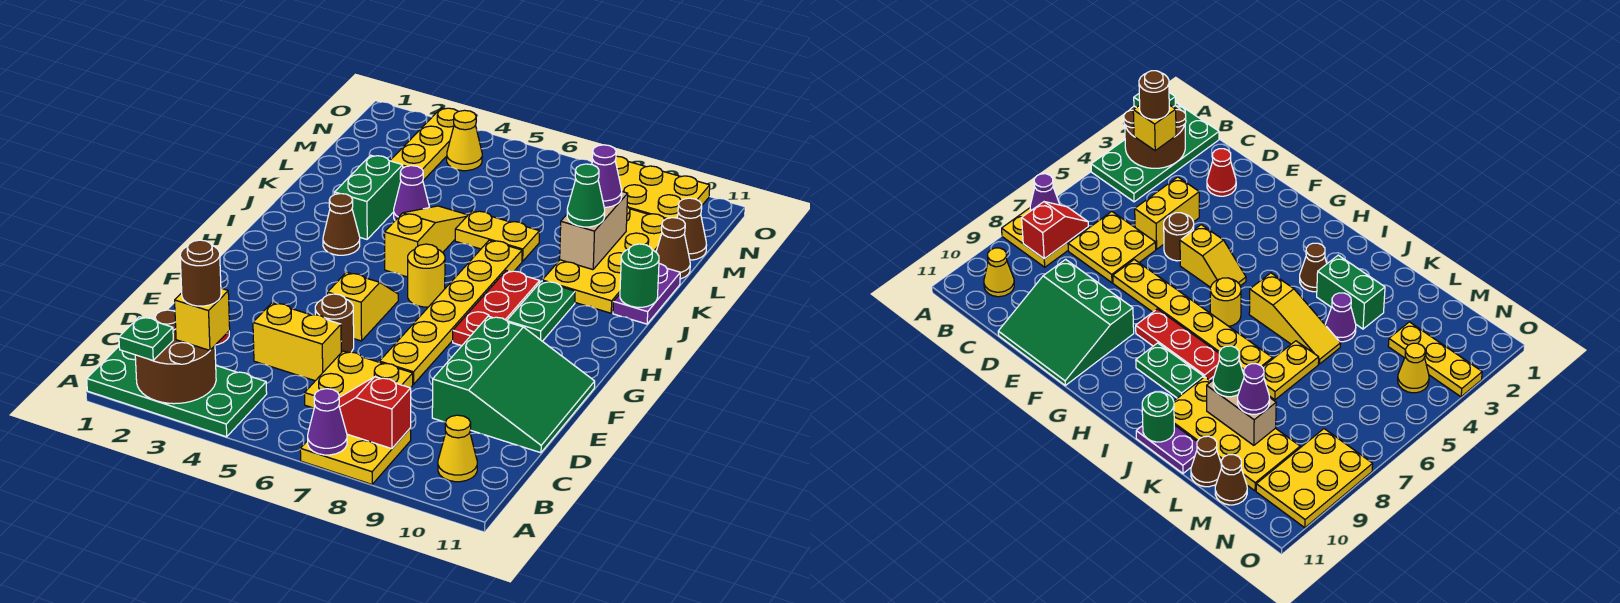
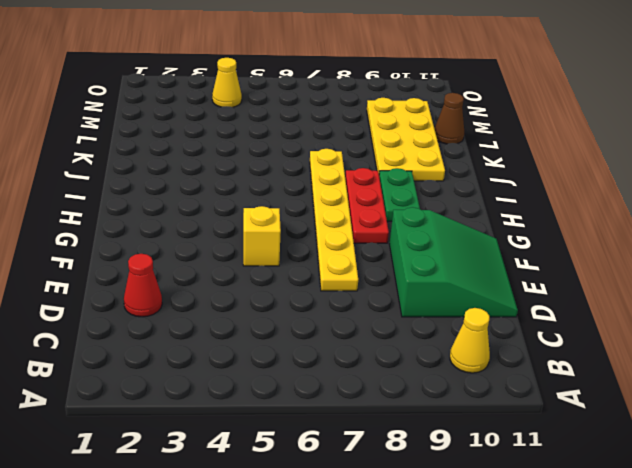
none -> green 2x4 plate [87,347,267,437]
none -> yellow 2x2 plate [300,428,411,484]
none -> yellow 2x2 plate [305,351,413,408]
none -> yellow 1x2 brick [253,303,341,381]

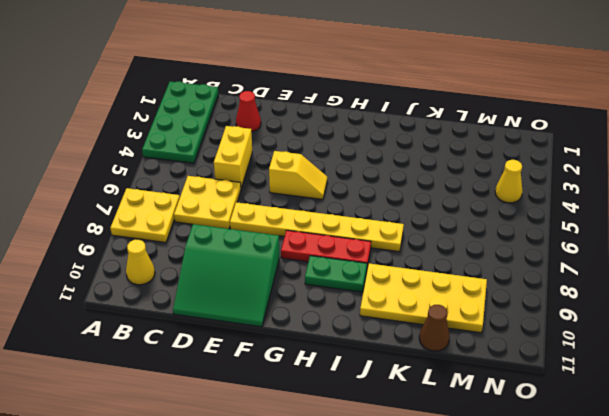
none -> brown 1x1 round brick [315,294,354,353]
none -> yellow 1x1 round brick [408,244,445,307]
none -> brown 1x1 cone [323,194,360,255]
none -> yellow 1x3 slope [385,206,468,277]

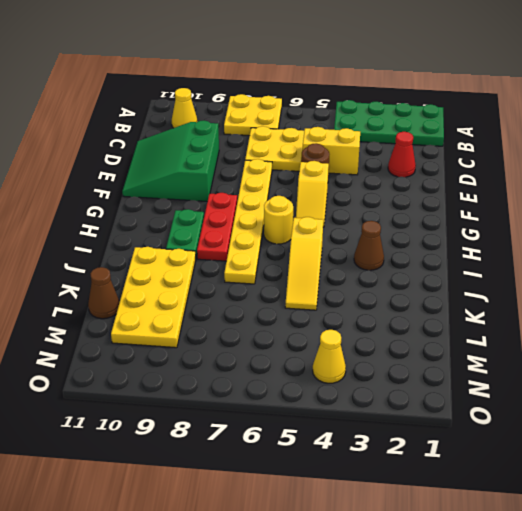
none -> green 1x2 brick [335,155,403,239]
none -> purple 1x2 plate [613,264,680,324]
none -> purple 1x1 cone [394,166,430,220]
none -> yellow 1x2 plate [455,211,539,261]

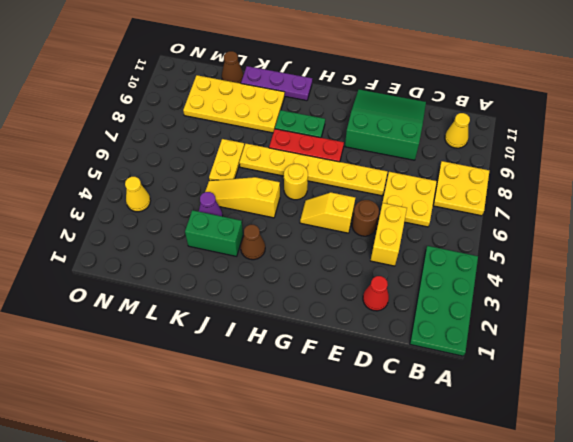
purple 1x3 plate [241,66,312,101] -> purple 1x2 plate [613,264,680,324]
none -> yellow 1x3 plate [390,108,458,180]
none -> brown 1x1 cone [677,198,707,260]
none -> yellow 2x3 plate [615,156,710,219]
none -> brown 2x2 round brick [135,310,216,404]

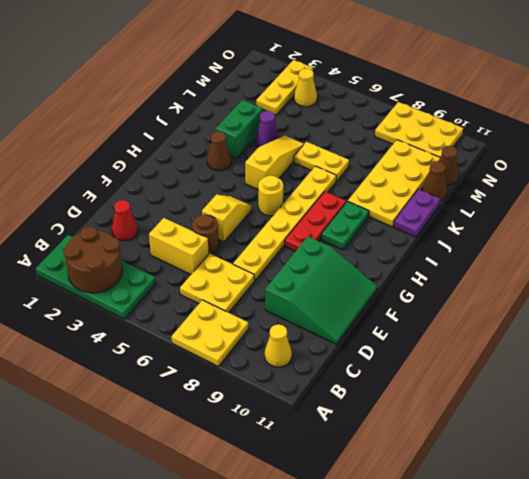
none -> purple 1x1 cone [308,389,347,455]
none -> red 1x2 slope [339,377,411,449]
none -> green 1x1 round brick [620,244,659,307]
none -> tan 1x2 brick [560,192,628,270]

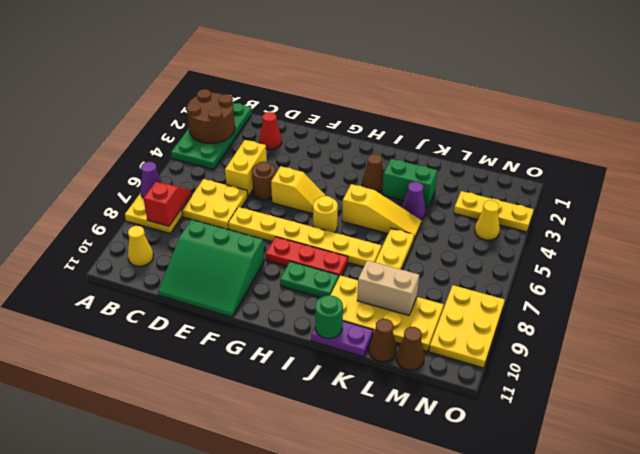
none -> green 1x1 plate [119,317,173,361]
none -> yellow 1x1 brick [175,288,230,350]
none -> green 1x1 cone [567,164,605,227]
none -> purple 1x1 cone [592,145,622,207]

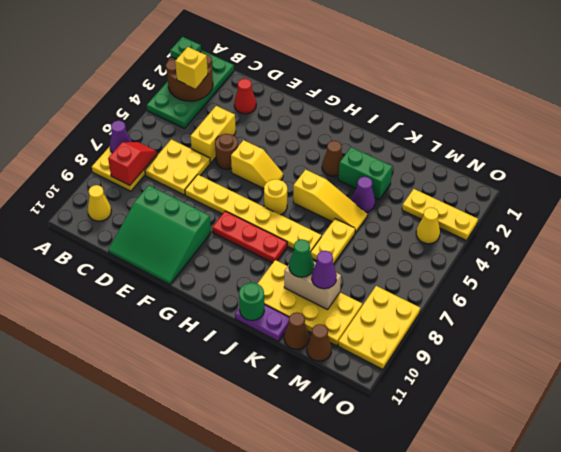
none -> green 1x2 plate [507,281,575,341]
none -> brown 1x1 round brick [180,240,221,306]

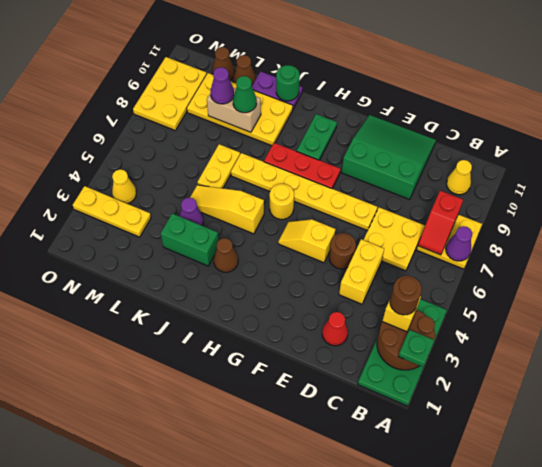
green 1x2 plate [297,114,337,160] -> green 1x2 plate turned to [507,281,575,341]

